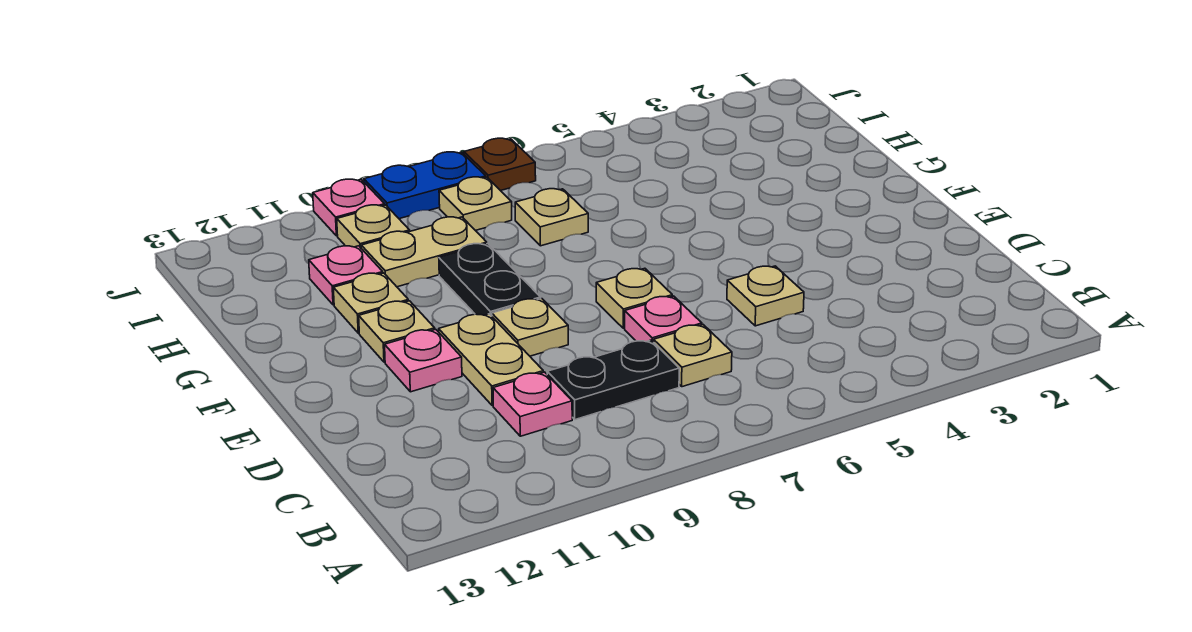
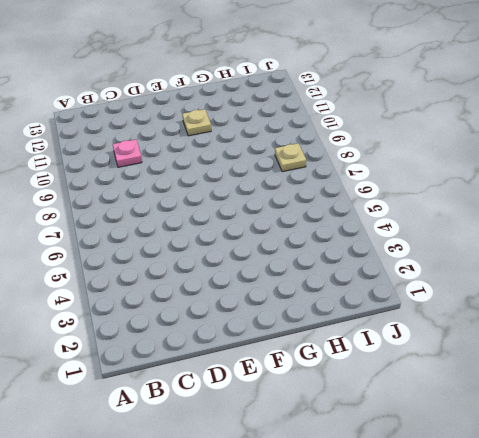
none -> tan 1x1 plate [654,325,732,387]
none -> black 1x2 plate [547,340,679,420]
none -> tan 1x1 plate [727,266,804,326]

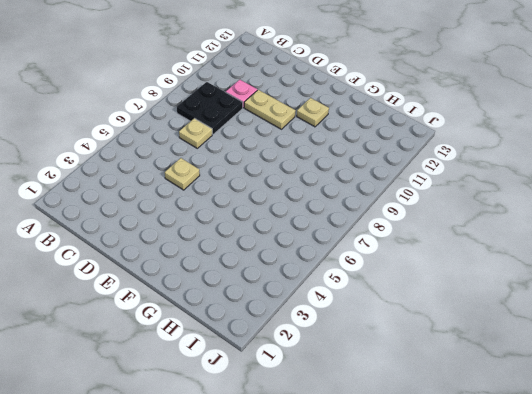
black 2x2 plate [177,82,243,134] -> black 1x2 plate [547,340,679,420]
none -> pink 1x1 plate [625,296,702,342]
none -> tan 1x1 plate [596,268,672,328]
none -> tan 1x1 plate [492,299,568,356]

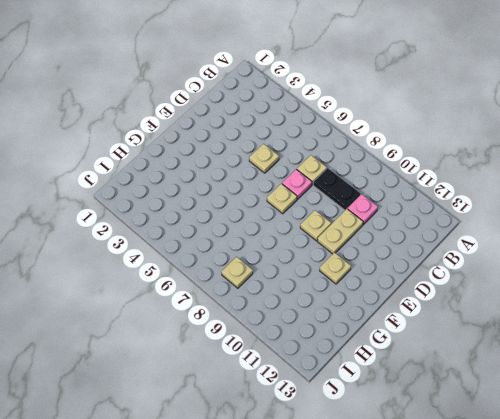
none -> pink 1x1 plate [385,329,462,392]
none -> black 1x2 plate [439,244,541,316]
none -> tan 1x1 plate [333,273,408,333]

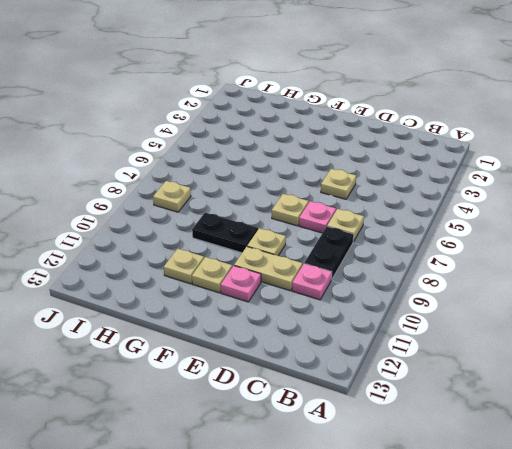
none -> tan 1x1 plate [515,189,588,246]
none -> tan 1x2 plate [361,217,487,287]
none -> pink 1x1 plate [309,246,383,305]

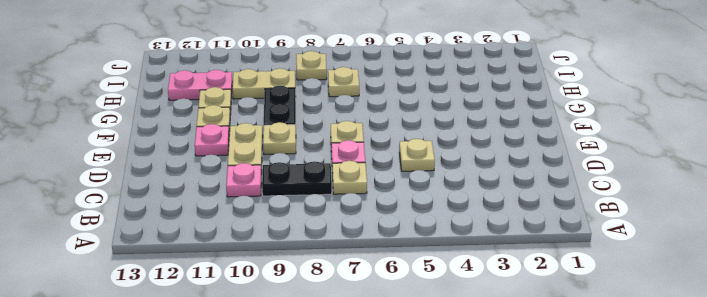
pink 1x2 plate [168,70,233,100] -> pink 1x1 plate [309,246,383,305]
none -> tan 1x1 plate [337,205,410,248]
none -> brown 1x1 plate [464,138,536,191]
none -> blue 1x2 plate [364,152,486,219]

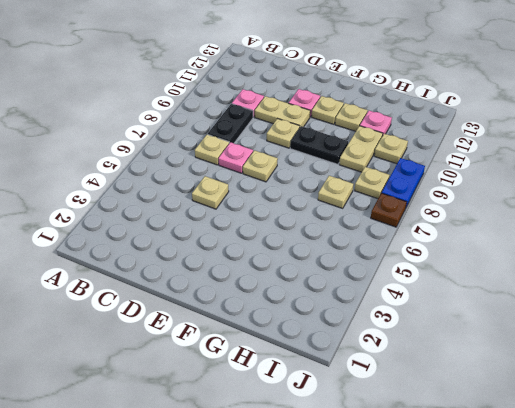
none -> pink 1x1 plate [313,179,385,236]

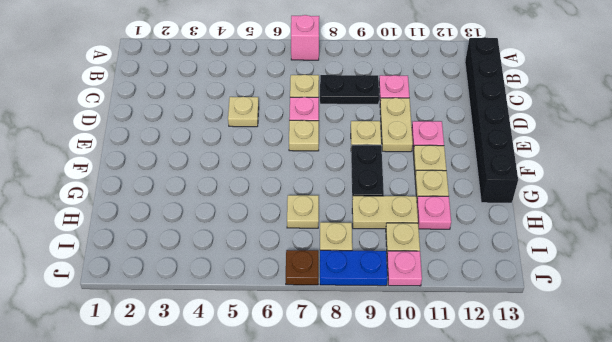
pink 1x1 brick [291,15,319,60] -> none
black 1x6 brick [465,37,518,203] -> none

